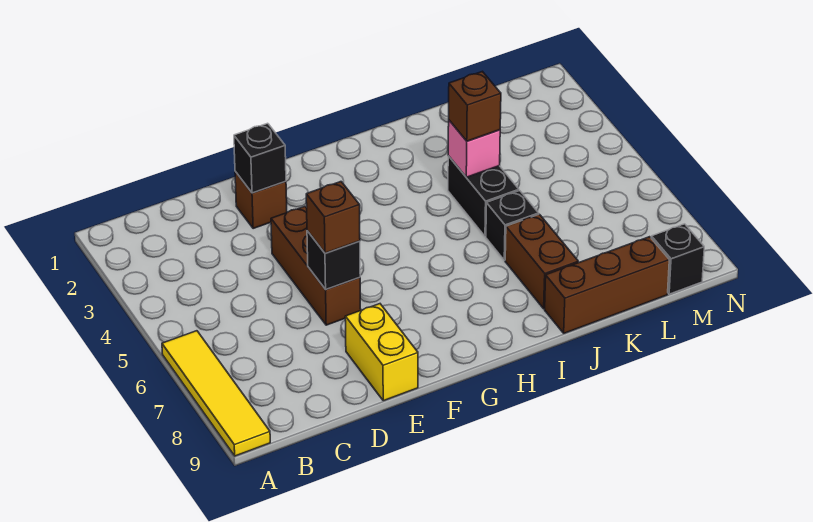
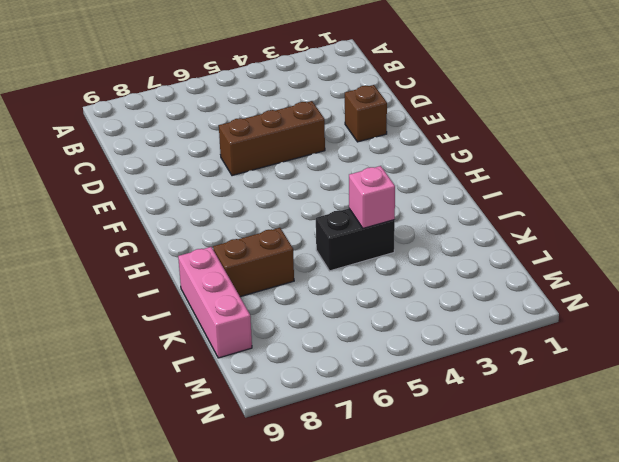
pink 1x3 brick [178,247,252,358] -> brown 1x3 brick [545,237,669,333]
none -> yellow 1x4 tile [162,331,270,456]
none -> yellow 1x2 brick [345,304,418,401]
none -> black 1x1 brick [486,191,539,260]

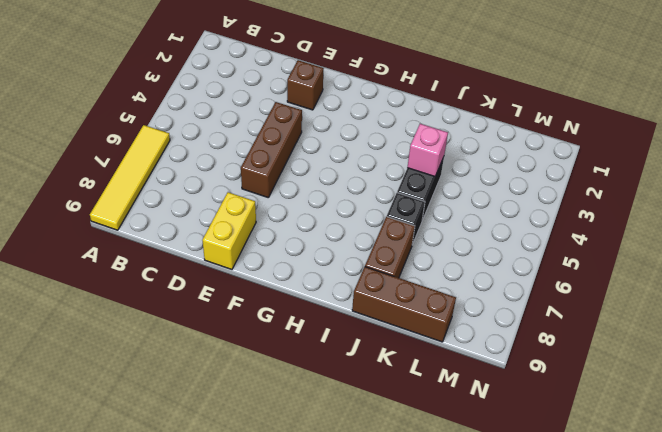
none -> black 1x1 brick [651,224,704,294]
none -> black 1x1 brick [234,123,286,193]
none -> black 1x1 brick [307,231,360,289]

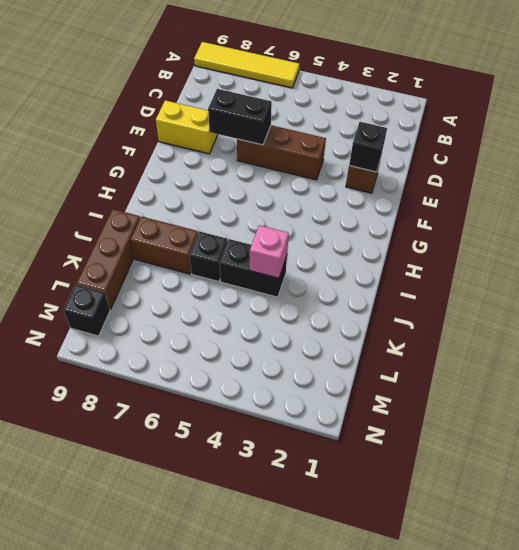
black 1x2 brick [208,89,272,145] -> black 1x1 brick [307,231,360,289]
none -> brown 1x1 brick [306,182,360,253]
none -> brown 1x1 brick [448,71,501,141]

